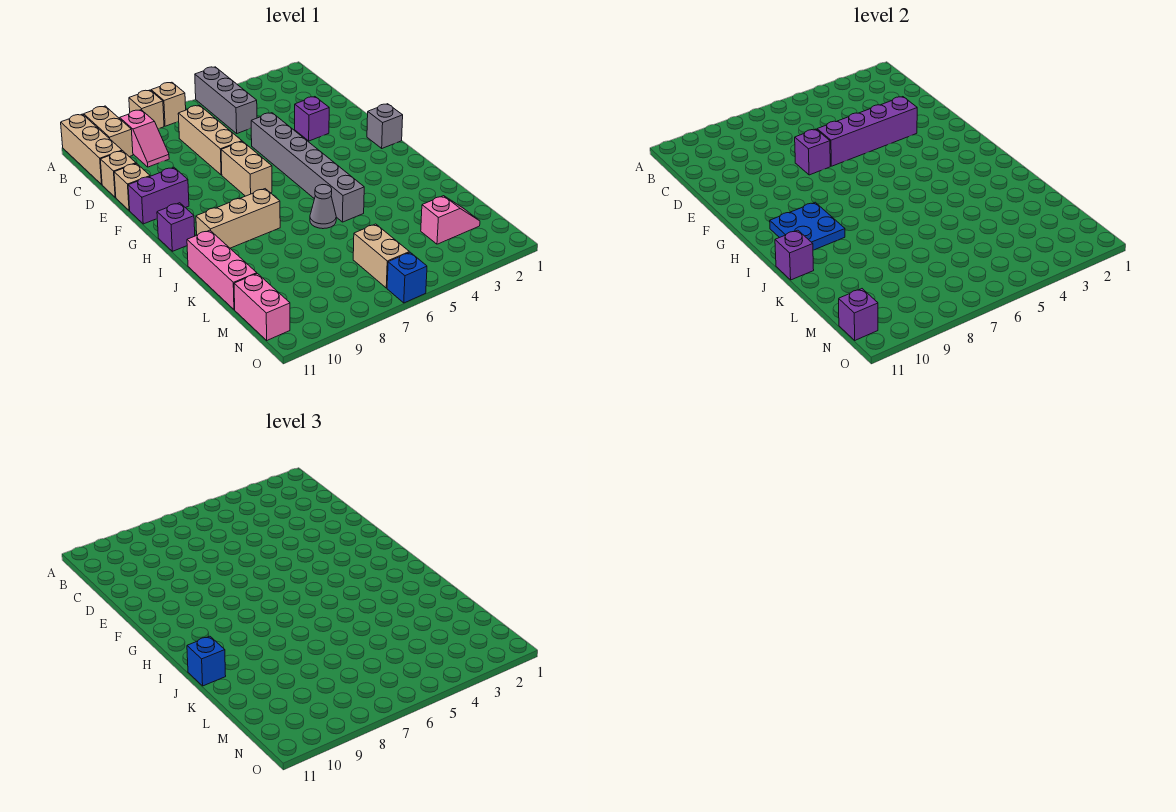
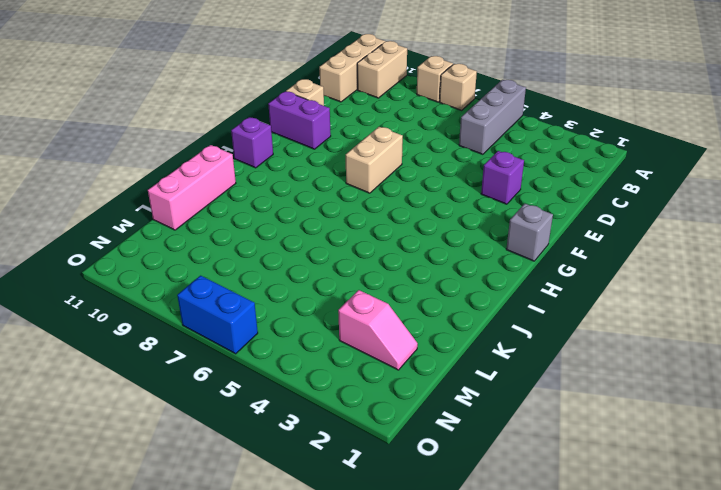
blue 1x2 brick [177,276,258,354] -> blue 1x1 brick [387,252,427,303]
none -> pink 1x2 slope [120,110,169,167]
none -> tan 1x3 brick [178,105,242,175]
none -> tan 1x1 brick [100,151,136,197]

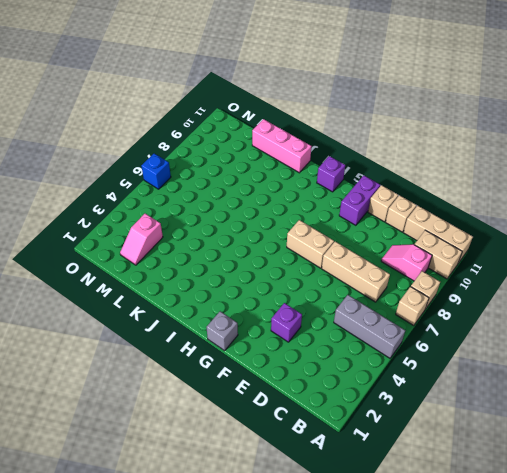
none -> grey 1x6 brick [251,113,364,222]
none -> tan 1x3 brick [196,189,280,248]
none -> grey 1x1 cone [310,185,336,229]

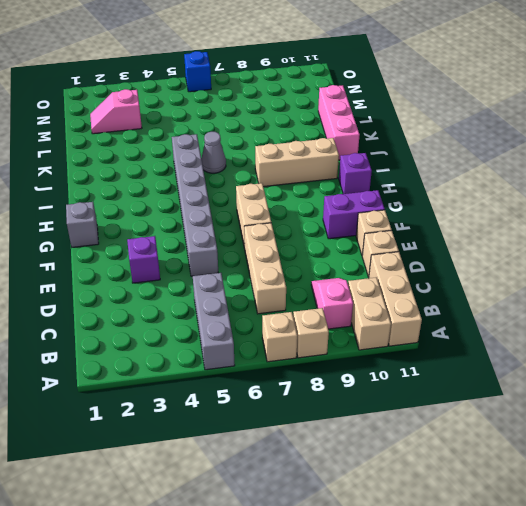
none -> tan 1x2 brick [353,224,409,288]
none -> pink 1x2 brick [234,274,290,340]
none -> purple 1x4 brick [817,97,917,166]

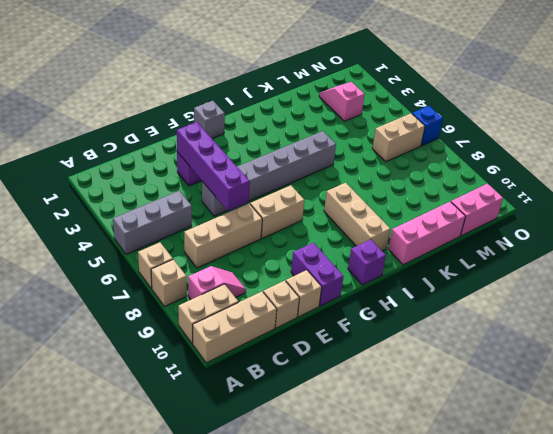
none -> grey 1x1 cone [310,185,336,229]
none -> purple 1x1 brick [795,129,830,175]
none -> blue 2x2 plate [770,202,845,250]

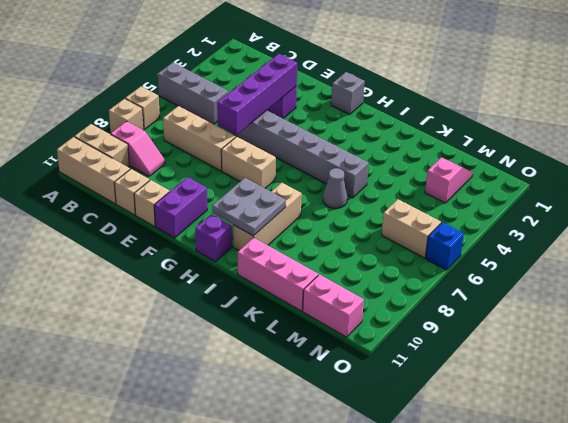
grey 2x2 plate [212,178,286,236] -> blue 2x2 plate [770,202,845,250]
none -> purple 1x1 brick [795,129,830,175]
none -> purple 1x1 brick [775,230,814,280]
none -> purple 1x1 brick [839,289,878,340]

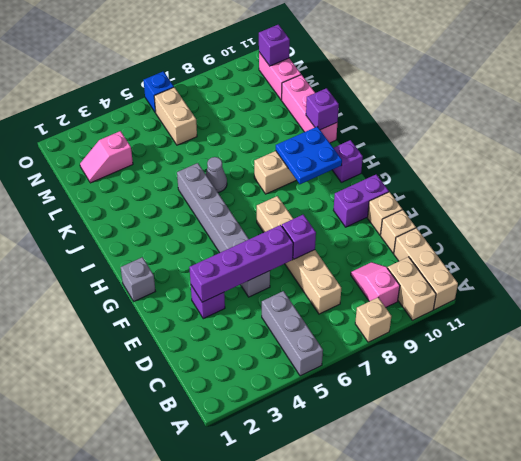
none -> tan 1x1 brick [151,82,186,126]
none -> blue 1x1 brick [187,636,226,686]

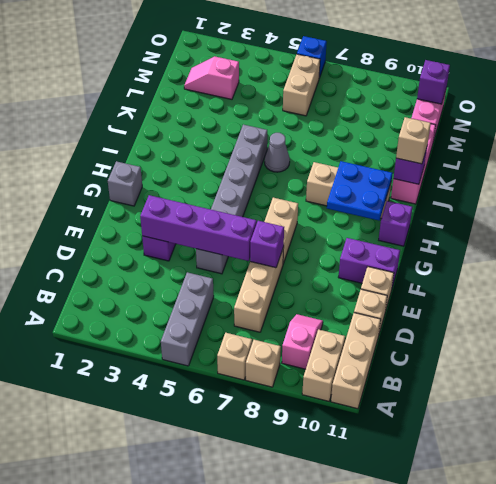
tan 1x1 brick [396,117,431,164] -> blue 1x1 brick [187,636,226,686]

